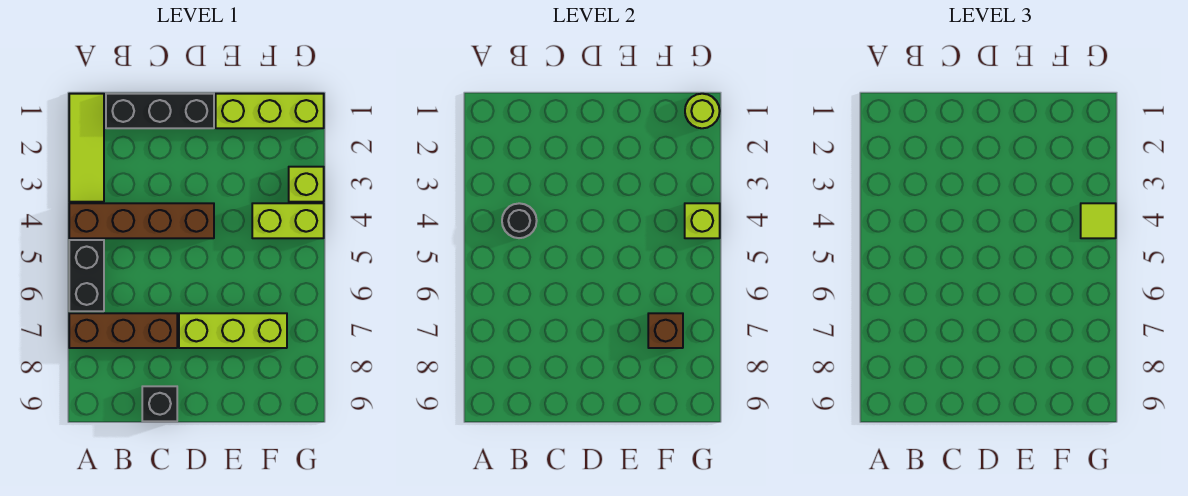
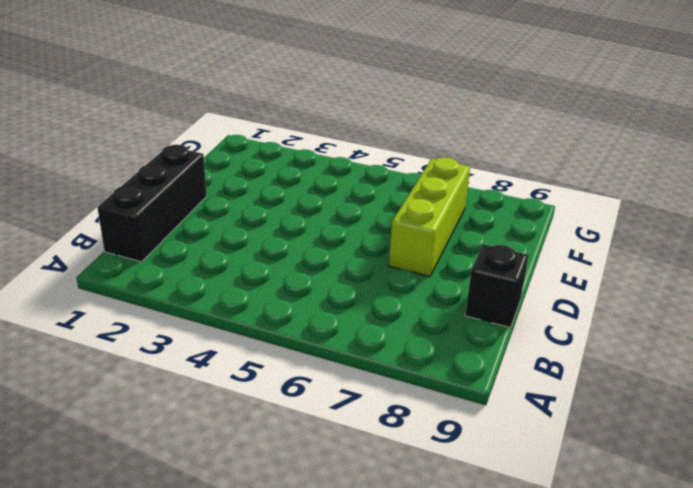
none -> lime 1x3 tile [69,94,104,202]
none -> brown 1x4 brick [69,203,214,238]
none -> black 1x2 brick [69,240,104,311]

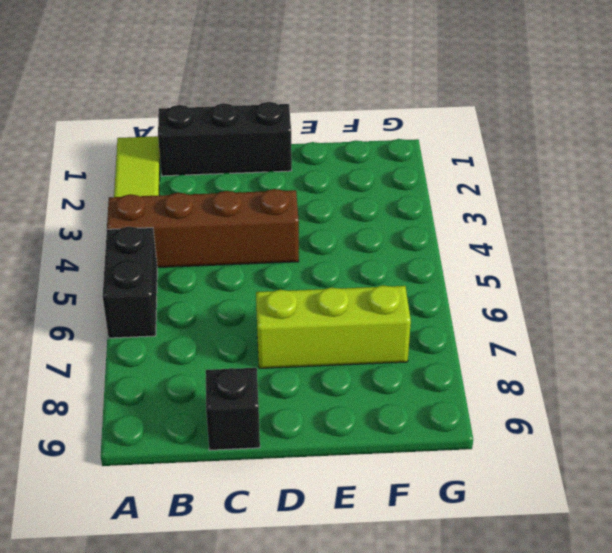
none -> brown 1x3 brick [69,313,177,348]
none -> lime 1x3 brick [216,94,324,128]
none -> lime 1x2 brick [252,203,324,238]

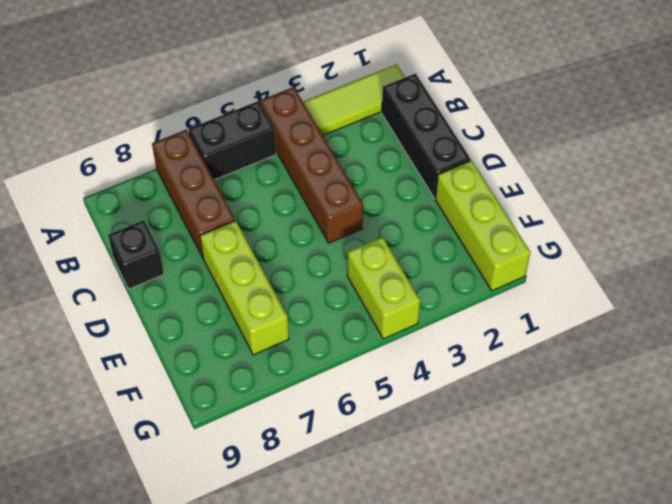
none -> lime 1x1 brick [289,167,324,202]
none -> black 1x1 round brick [502,203,537,238]
none -> brown 1x1 brick [648,313,683,348]

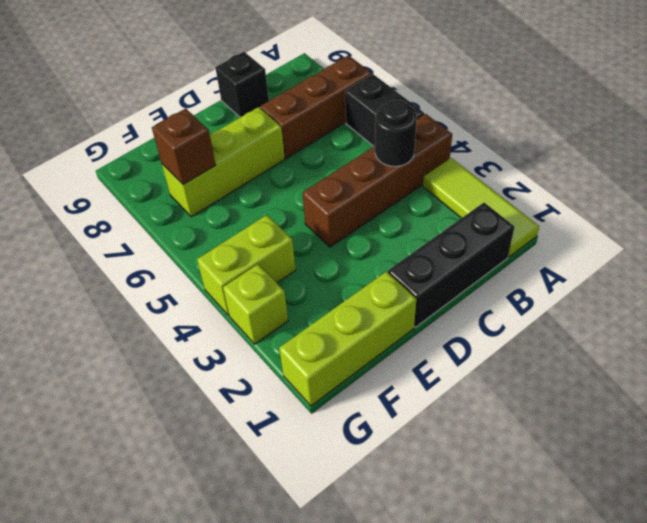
none -> lime 1x1 round brick [685,94,720,128]
none -> lime 1x1 brick [685,203,720,238]
none -> lime 1x1 tile [1081,203,1116,238]

